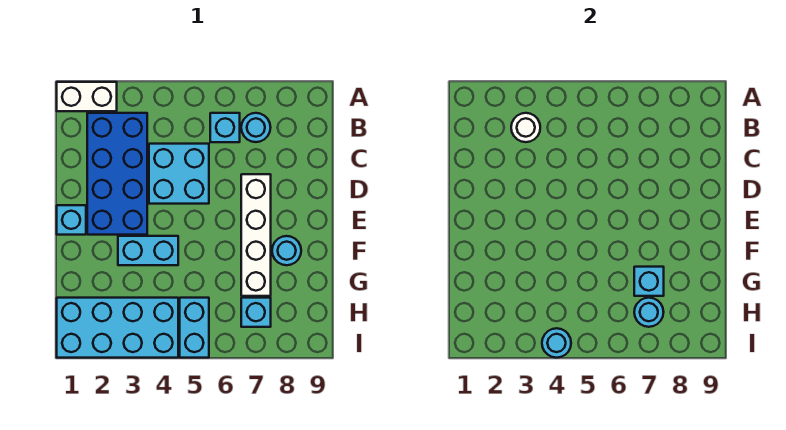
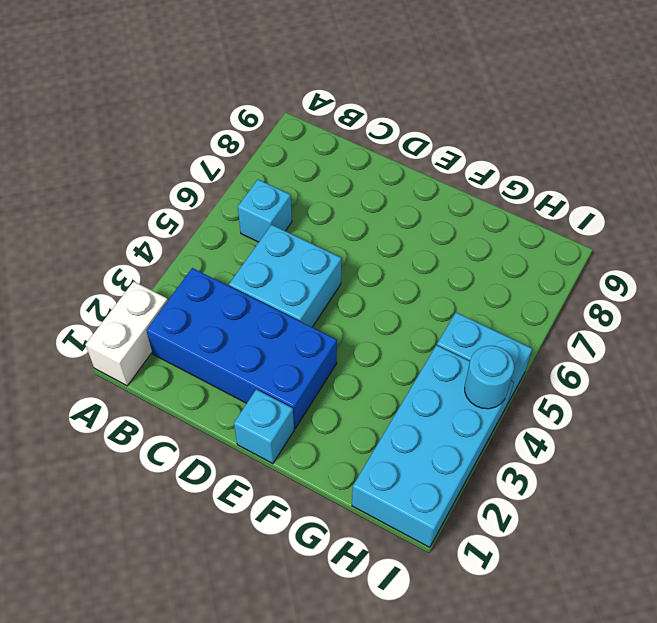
none -> cyan 1x1 round brick [241,113,271,142]
none -> white 1x4 brick [241,174,271,296]
none -> cyan 1x2 brick [118,236,178,265]

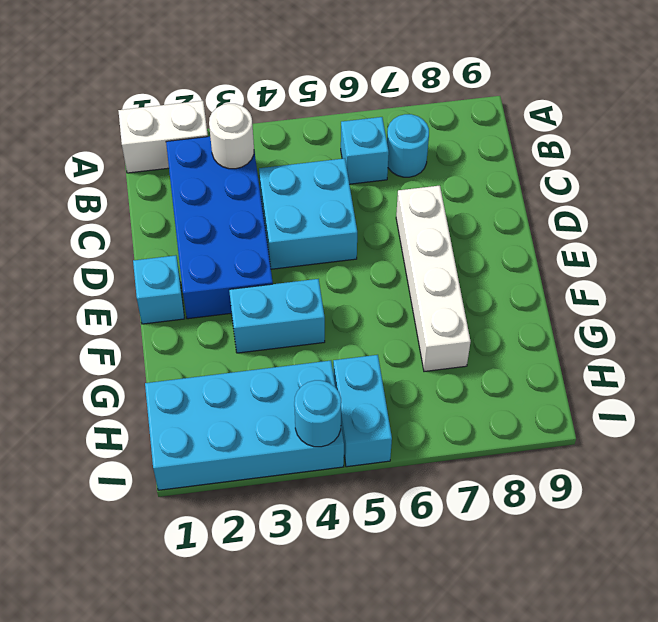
none -> cyan 1x1 round brick [272,236,301,265]
none -> cyan 1x1 brick [241,298,271,327]
none -> cyan 1x1 brick [634,267,664,296]

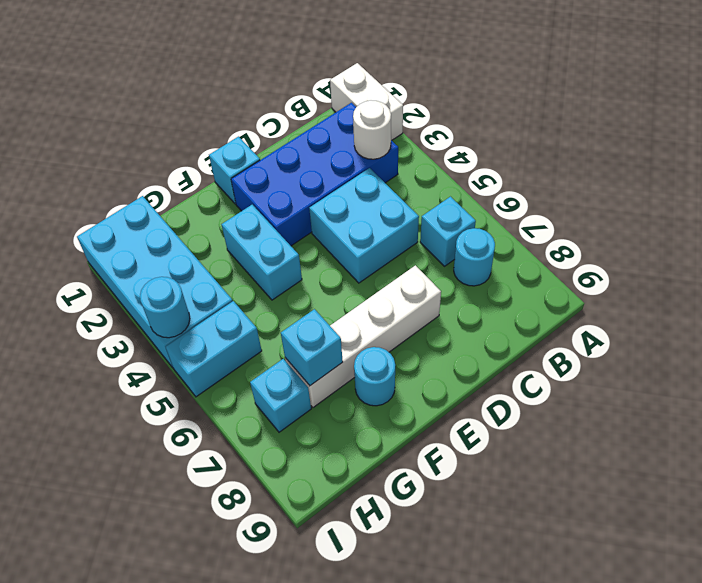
none -> cyan 1x1 round brick [634,298,664,327]

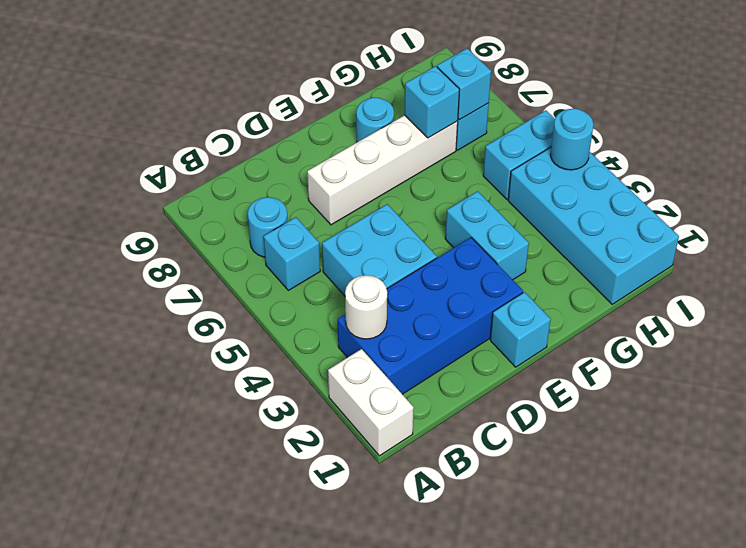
cyan 1x1 brick [437,48,491,120] -> cyan 1x1 round brick [634,298,664,327]

